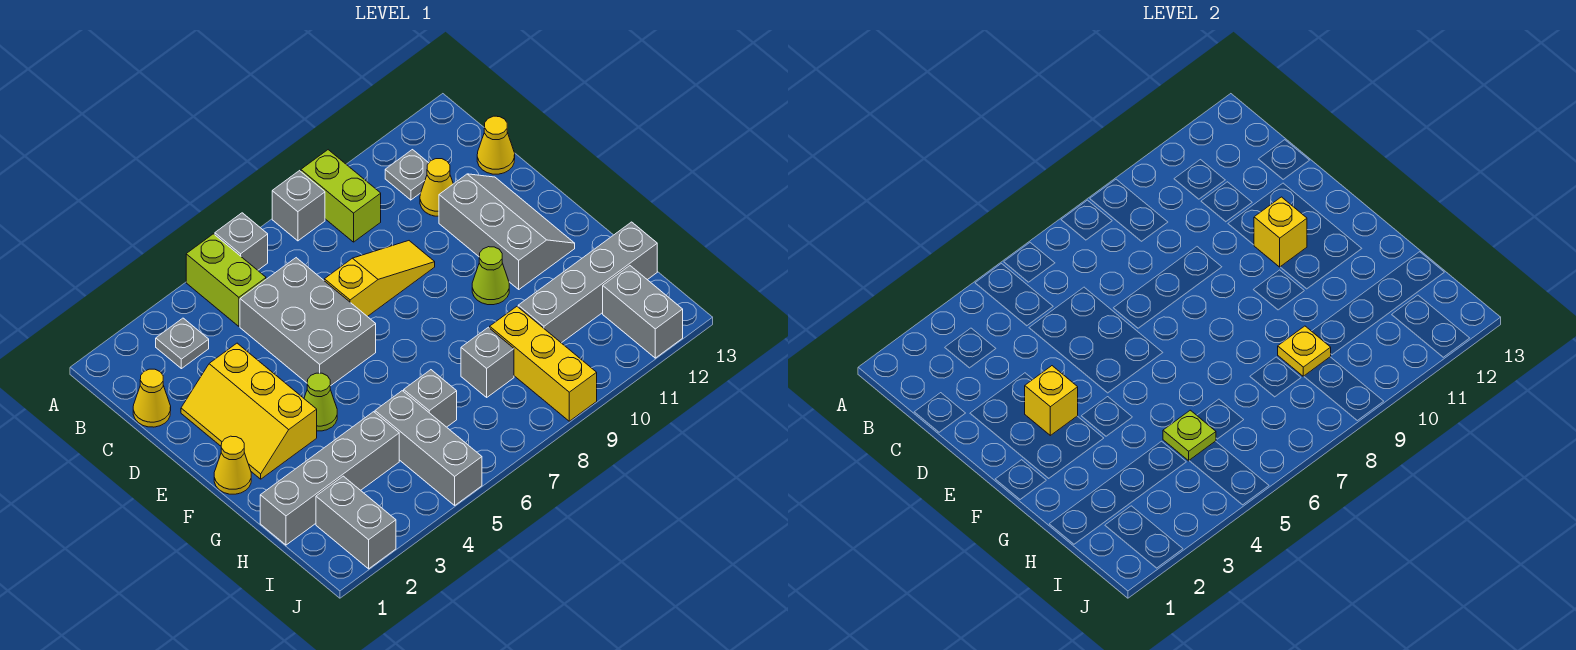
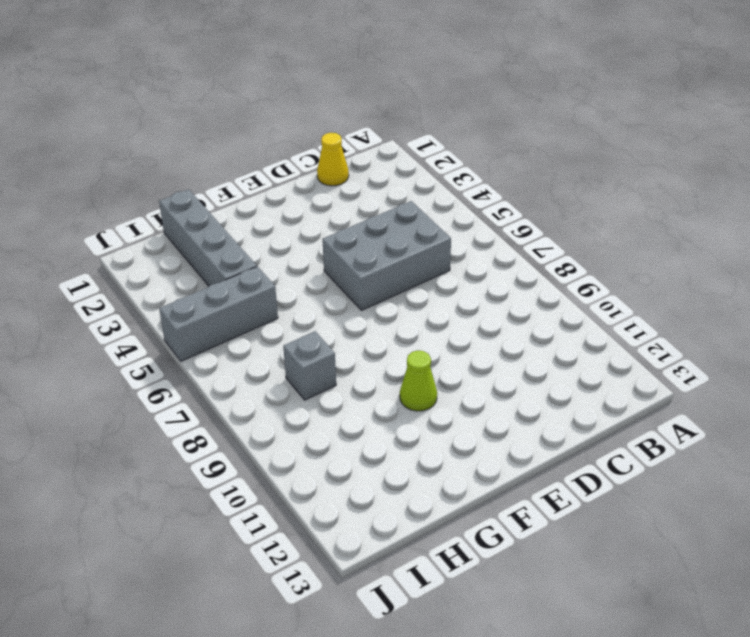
none -> lime 1x2 brick [186,234,266,326]
none -> grey 1x1 brick [215,213,268,270]
none -> grey 1x1 brick [272,171,325,241]

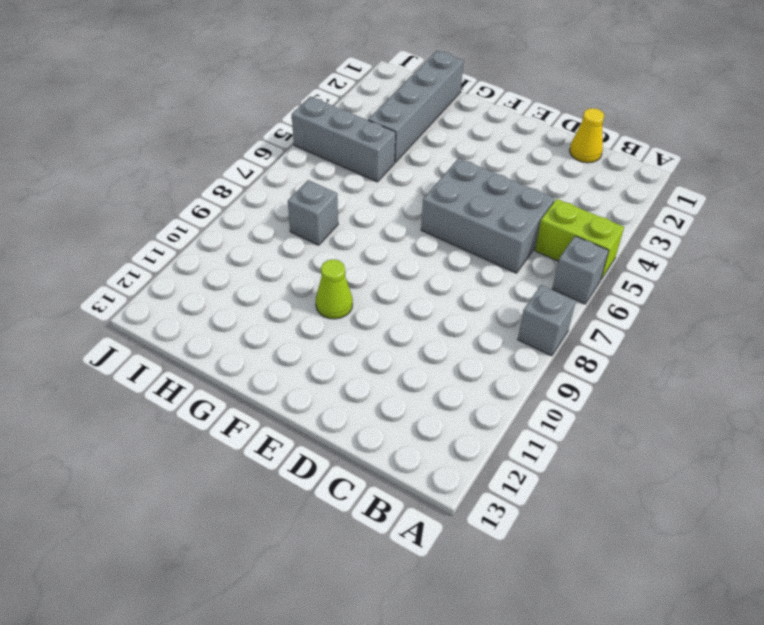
none -> lime 1x2 brick [301,150,381,242]
none -> grey 1x1 plate [156,318,209,369]
none -> grey 1x1 plate [385,150,428,200]

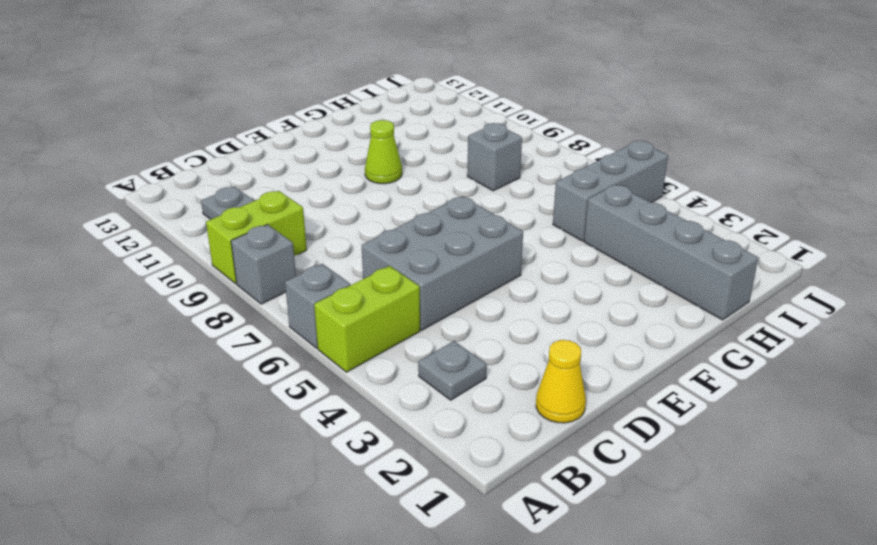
none -> yellow 1x1 cone [420,159,453,216]
none -> yellow 1x1 cone [477,116,515,174]
none -> yellow 2x3 slope [181,343,317,479]

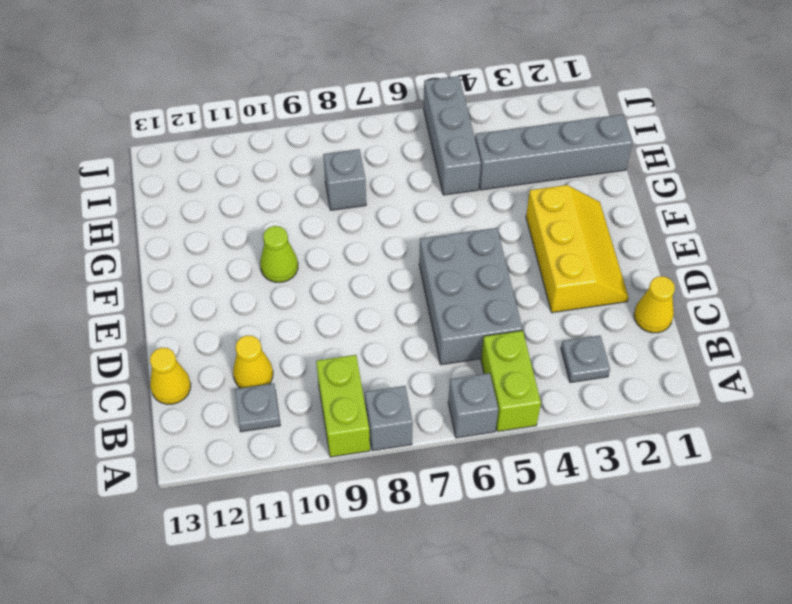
none -> yellow 1x3 slope [324,241,435,317]
none -> grey 2x3 slope [439,174,575,289]
none -> yellow 1x1 cone [214,436,251,494]

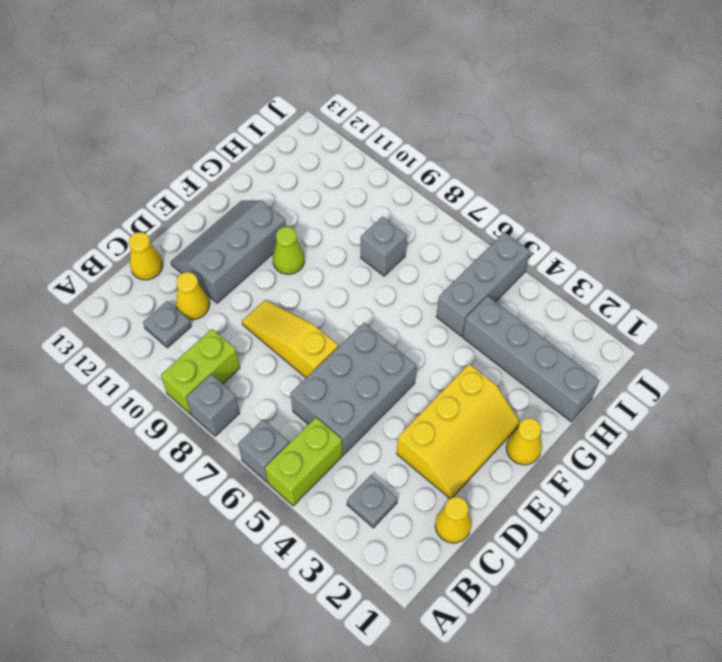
none -> lime 1x1 cone [304,373,337,431]
none -> grey 1x1 brick [404,370,457,427]
none -> yellow 1x3 brick [490,307,597,421]

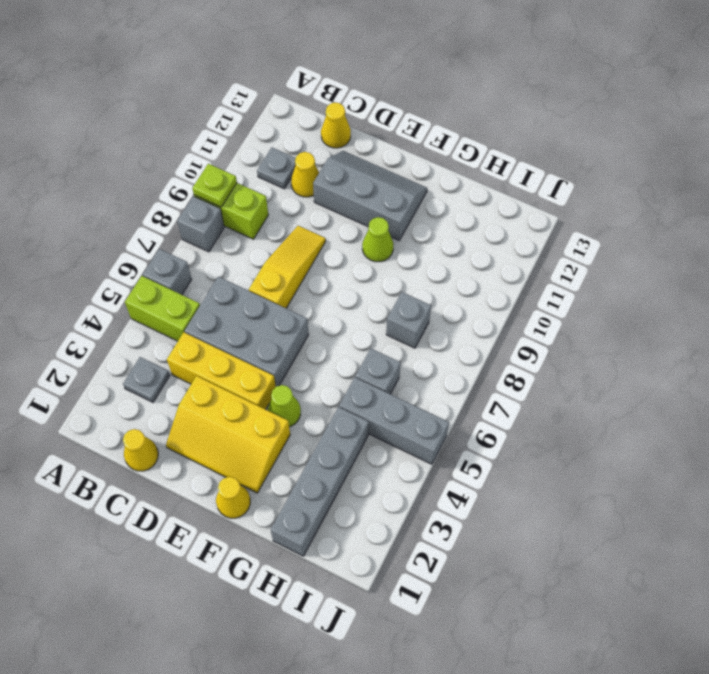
lime 1x1 plate [192,164,237,207] -> lime 1x1 plate moved to [1163,410,1216,461]
yellow 1x3 brick [167,332,276,410] -> yellow 1x3 brick moved to [490,307,597,421]
none -> grey 1x4 brick [518,222,657,343]
none -> grey 1x2 brick [316,476,396,569]
none -> grey 1x2 brick [603,266,683,358]

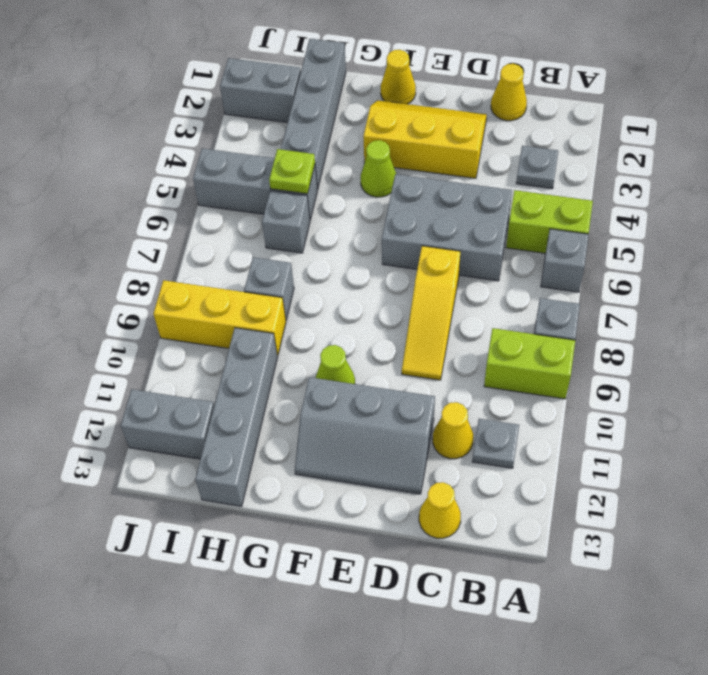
none -> yellow 1x1 brick [1025,366,1078,435]
none -> yellow 1x1 brick [1254,197,1307,267]
none -> yellow 1x1 plate [1278,326,1331,376]

